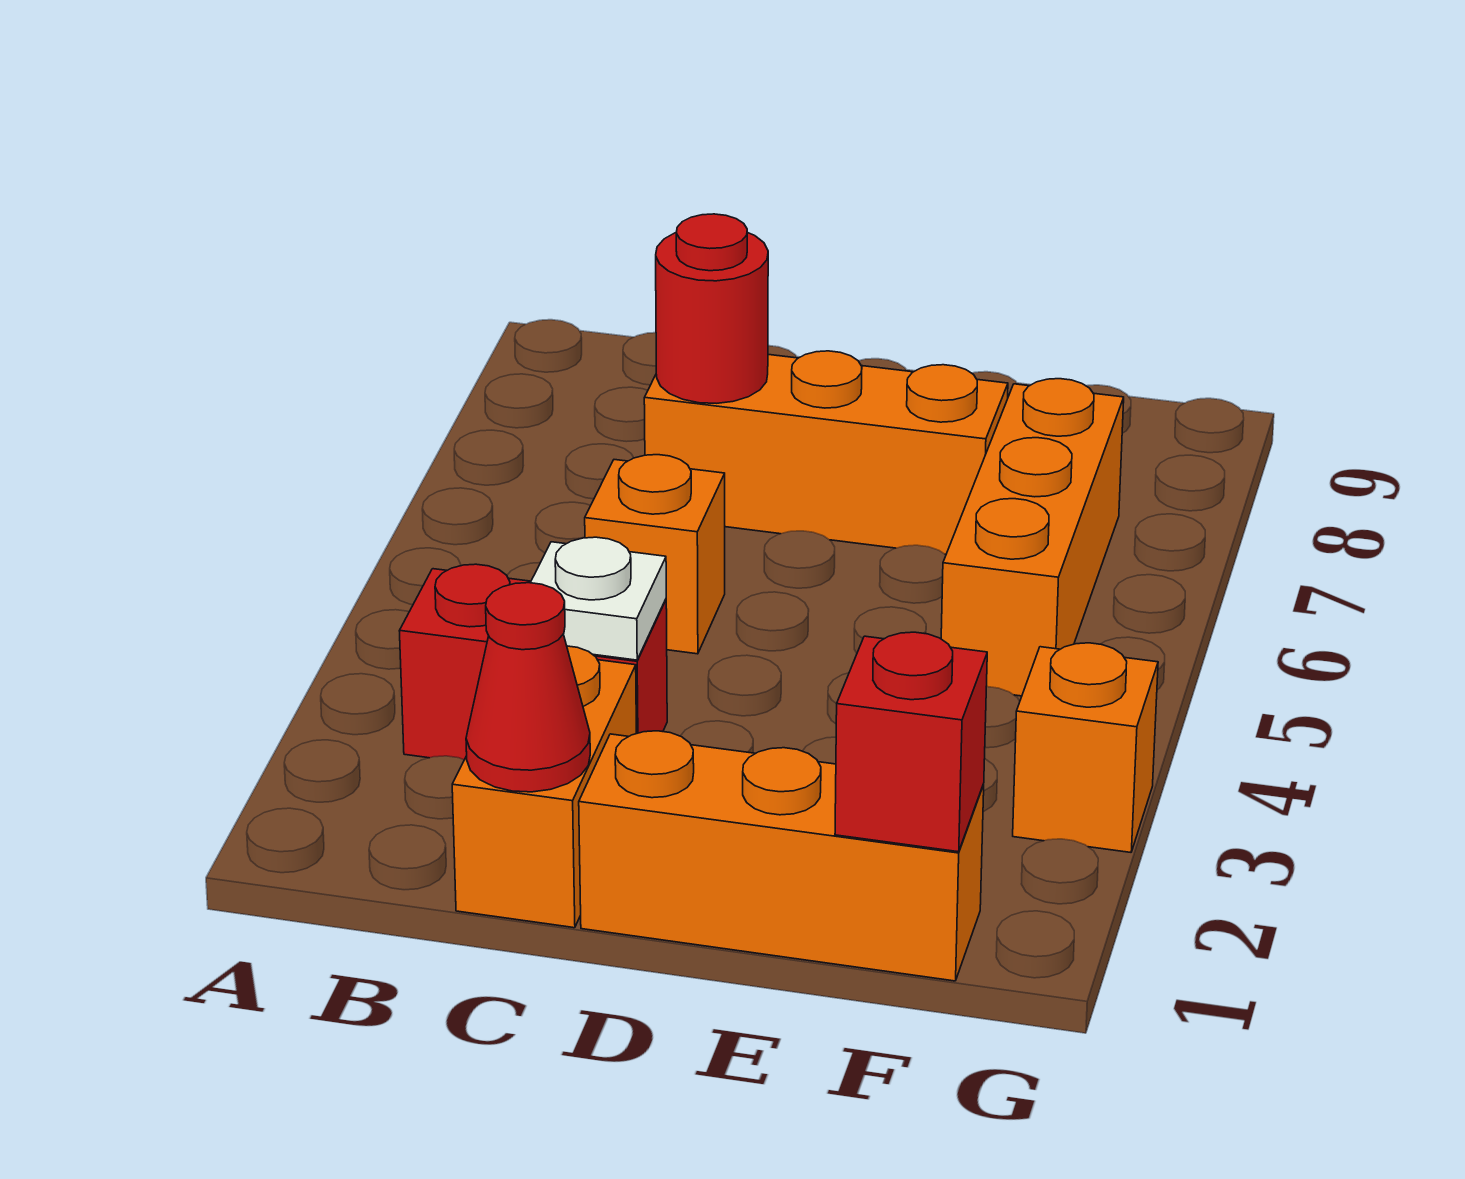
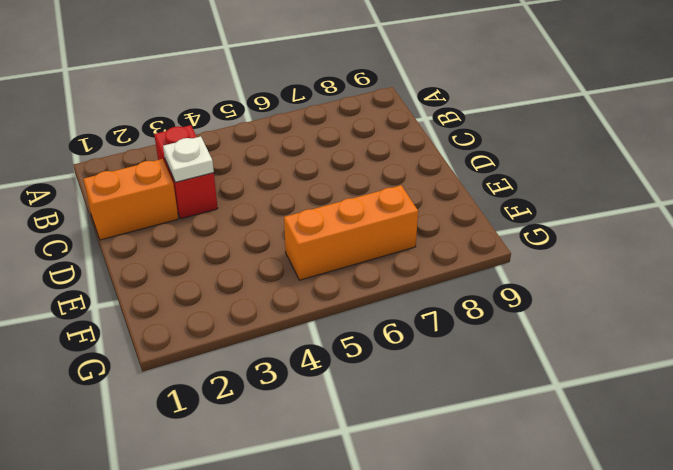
none -> orange 1x1 brick [585,455,725,654]
none -> orange 1x3 brick [644,351,1008,554]

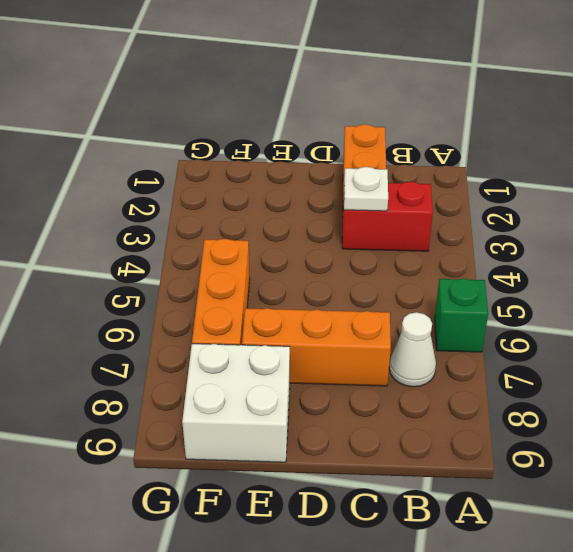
green 1x1 brick [435,278,488,352] -> none
white 1x1 cone [389,312,436,387] -> none
white 2x2 brick [182,344,290,462] -> none
none -> orange 1x1 brick [585,455,725,654]
none -> orange 1x3 brick [579,731,984,981]

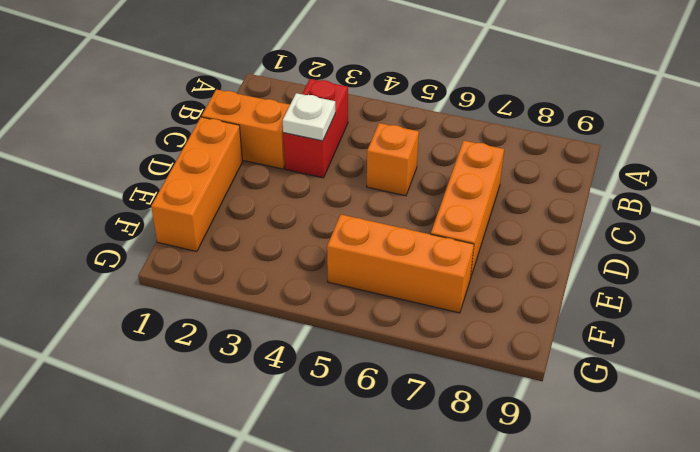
none -> orange 1x1 brick [1013,643,1158,852]
none -> red 1x1 cone [466,583,590,792]

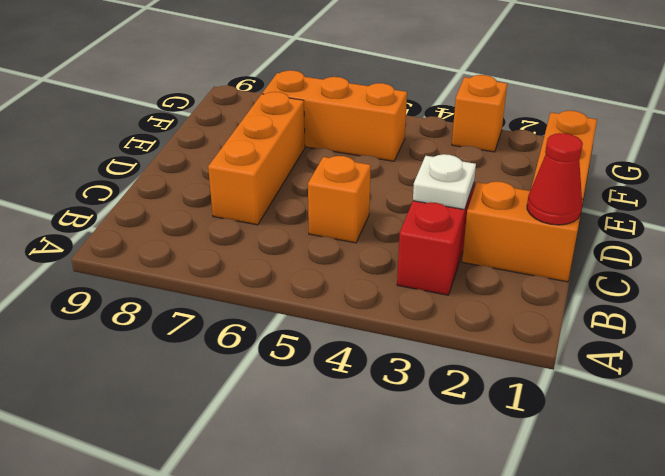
none -> red 1x1 round brick [656,214,768,403]
none -> red 1x1 brick [835,632,987,852]

